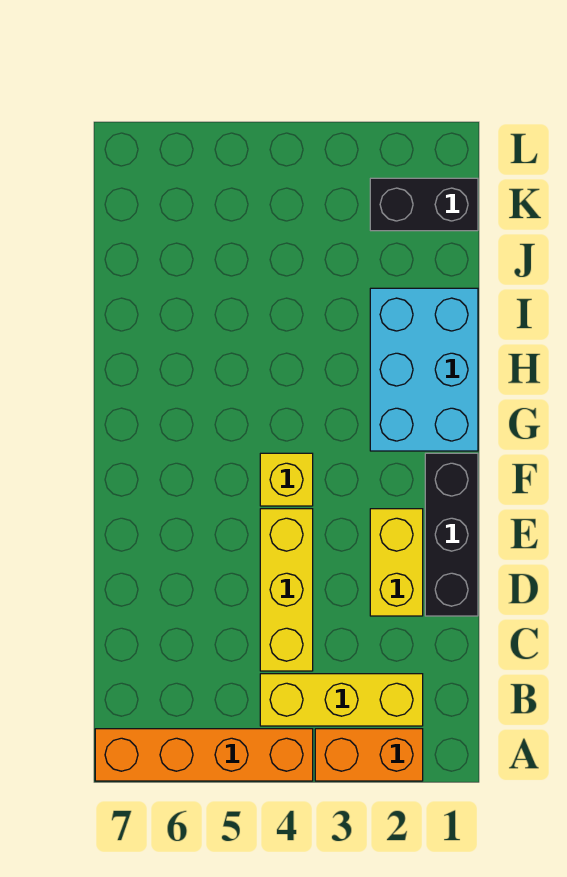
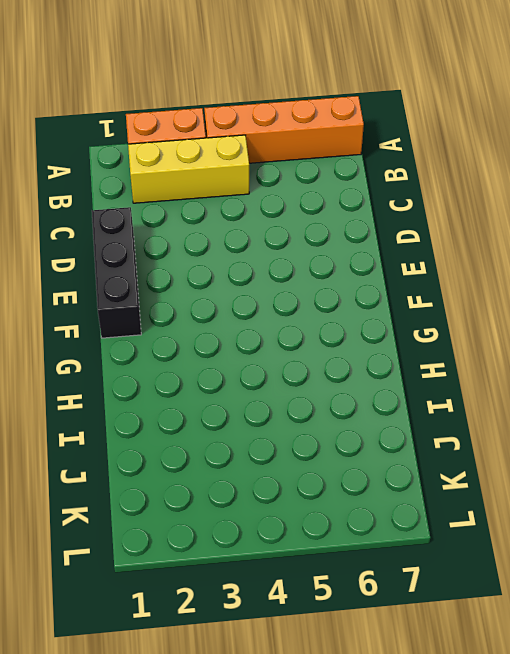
none -> yellow 1x3 brick [260,509,313,671]
none -> yellow 1x2 brick [370,509,423,616]

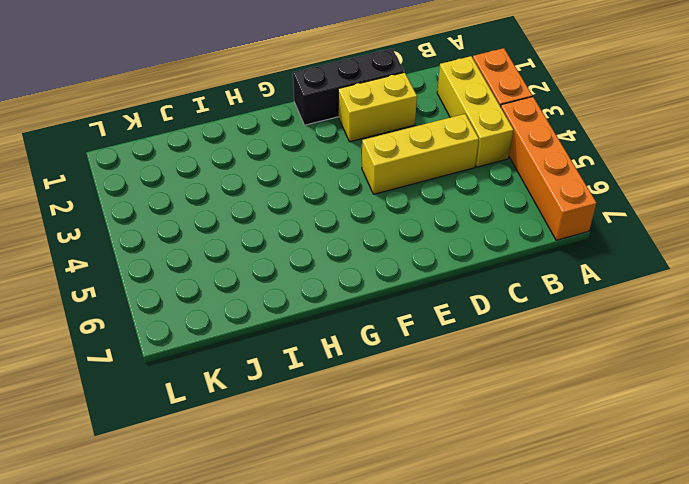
none -> yellow 1x1 brick [260,453,313,506]
none -> cyan 2x3 brick [370,288,478,451]

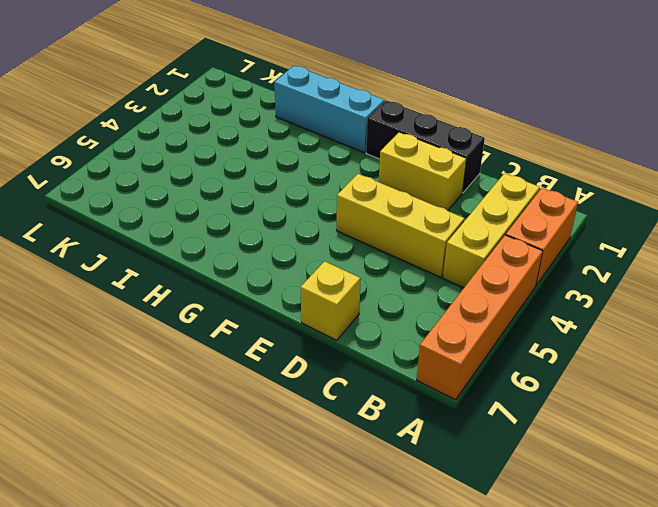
yellow 1x1 brick [301,261,361,340] -> yellow 1x1 brick moved to [260,453,313,506]
cyan 1x3 brick [274,66,384,153] -> cyan 2x3 brick [370,288,478,451]
none -> black 1x2 brick [370,178,478,231]

